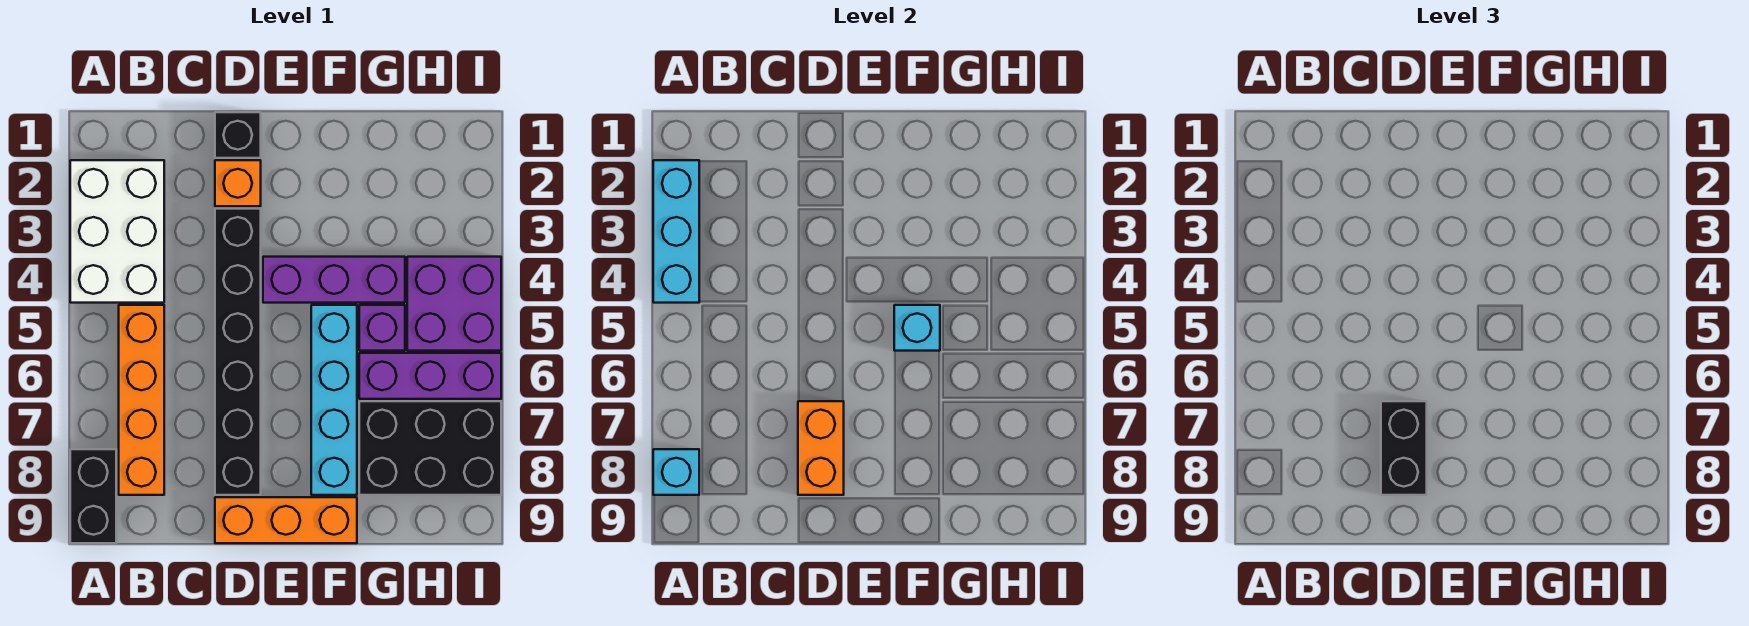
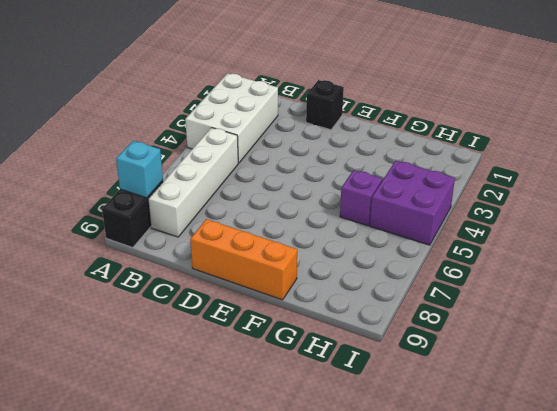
white 1x4 brick [148,128,238,237] -> orange 1x4 brick [119,305,164,495]
none -> orange 1x1 brick [215,160,261,206]
none -> black 1x6 brick [215,209,261,495]
none -> purple 1x3 brick [263,257,405,303]

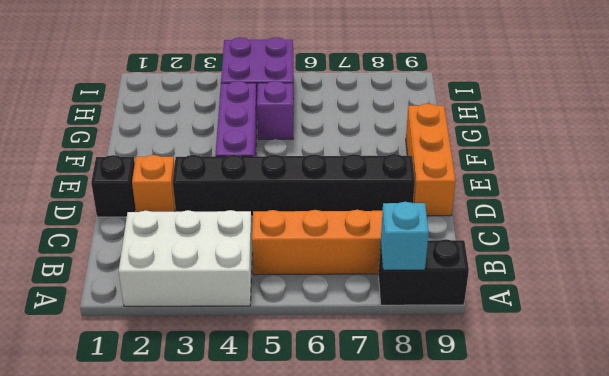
none -> cyan 1x4 brick [311,305,357,495]
none -> purple 1x3 brick [359,353,501,399]
none -> black 2x3 brick [359,401,501,495]

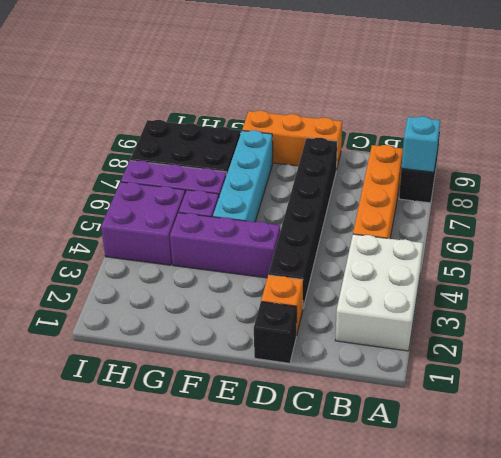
none -> cyan 1x3 brick [653,160,699,303]
none -> orange 1x2 brick [798,401,844,495]
none -> cyan 1x1 brick [894,305,940,351]

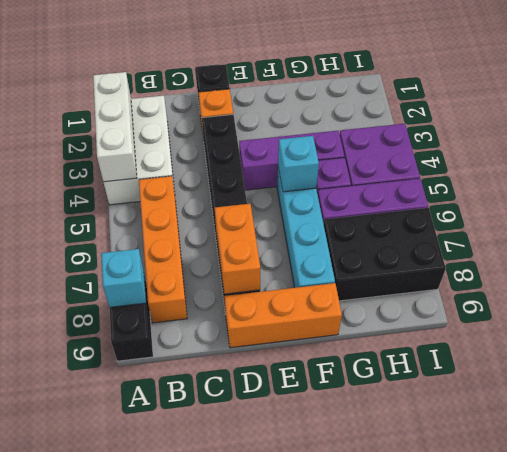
white 1x3 brick [93,72,137,182] -> cyan 1x3 brick [653,160,699,303]
none -> black 1x2 brick [1381,401,1427,495]

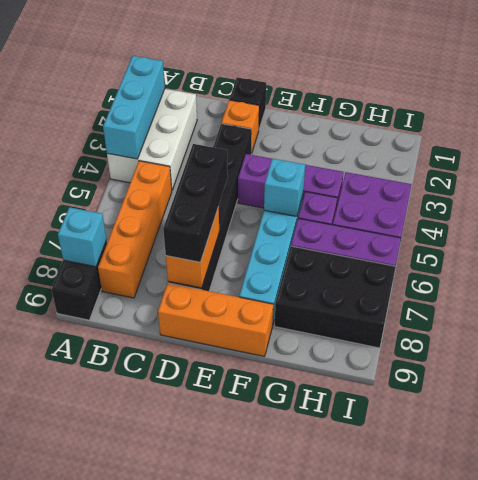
black 1x3 brick [163,144,228,262] -> black 1x2 brick [1381,401,1427,495]

